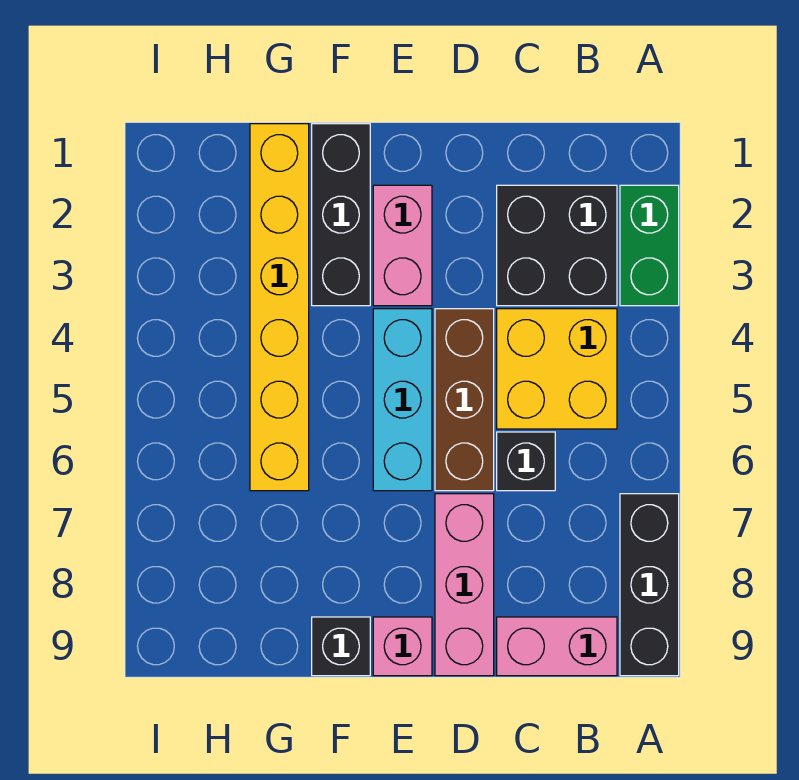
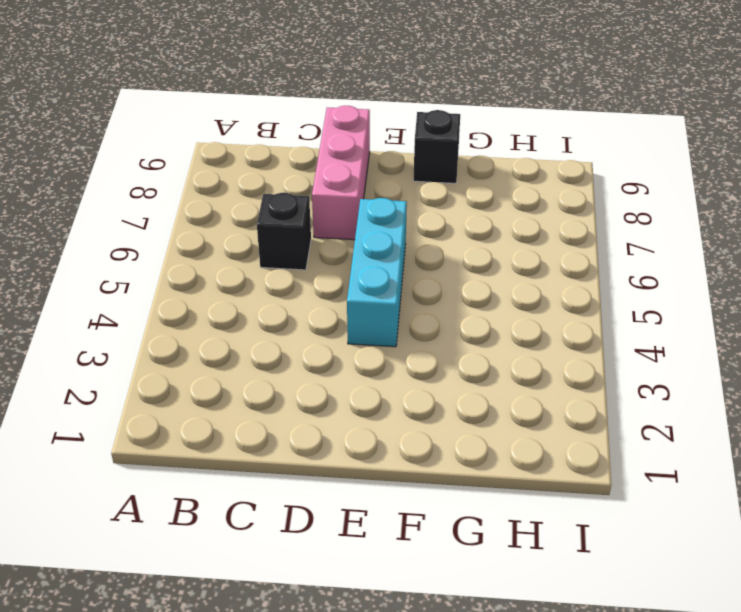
none -> green 1x2 brick [620,185,679,306]
none -> black 1x3 brick [620,494,679,676]
none -> black 2x2 brick [497,185,617,306]

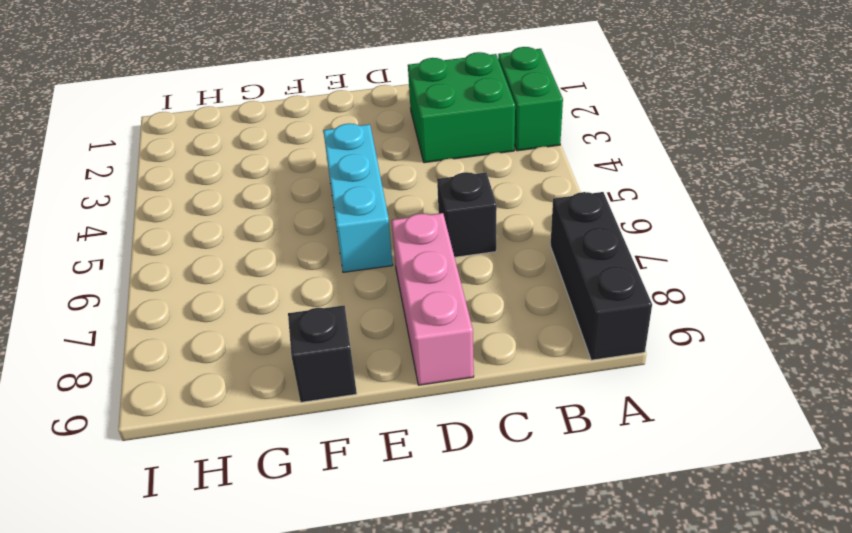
green 2x2 brick [408,52,515,163] -> black 2x2 brick [497,185,617,306]
none -> yellow 2x2 brick [497,309,617,429]
none -> pink 1x2 brick [497,617,617,676]
none -> brown 1x3 brick [435,309,494,491]

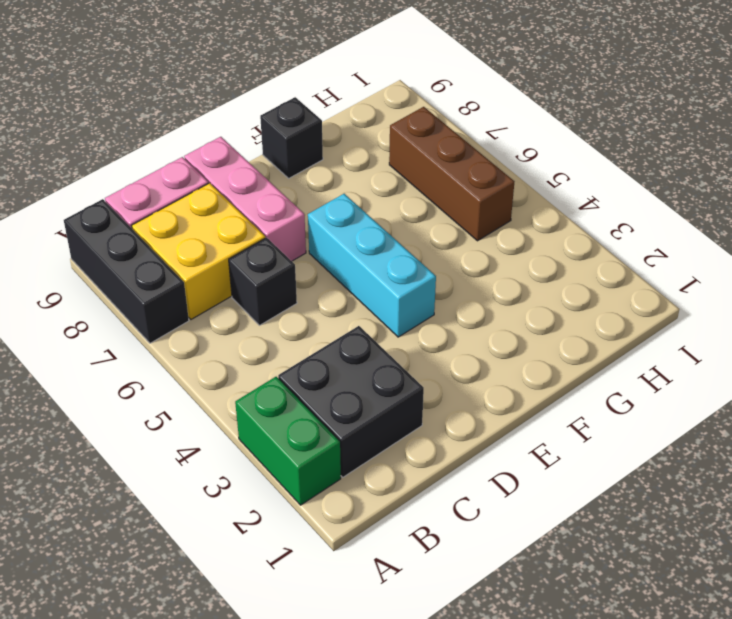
yellow 2x2 brick [132,183,265,319] -> yellow 2x2 brick moved to [497,309,617,429]
brown 1x3 brick [389,107,515,241] -> brown 1x3 brick moved to [435,309,494,491]
none -> pink 1x2 brick [373,185,432,306]
none -> pink 1x1 brick [373,617,432,676]
none -> black 1x3 brick [312,124,370,306]

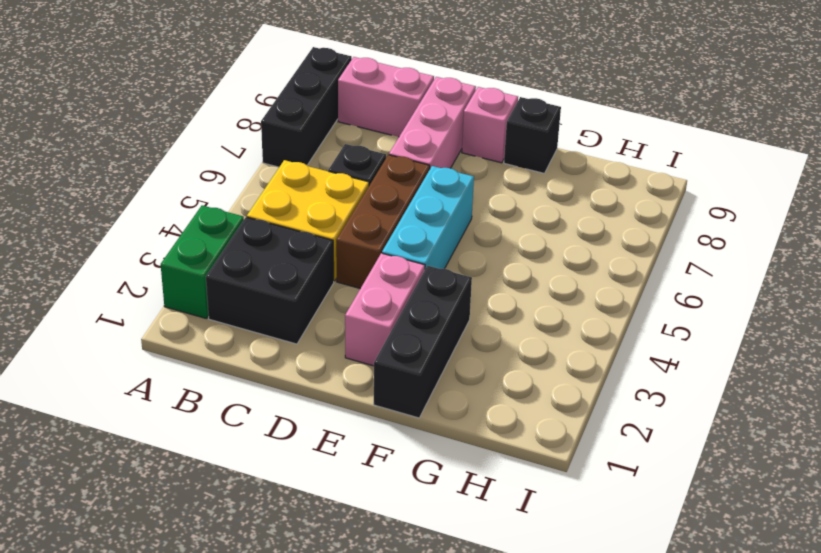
none -> yellow 1x6 brick [250,124,309,491]

